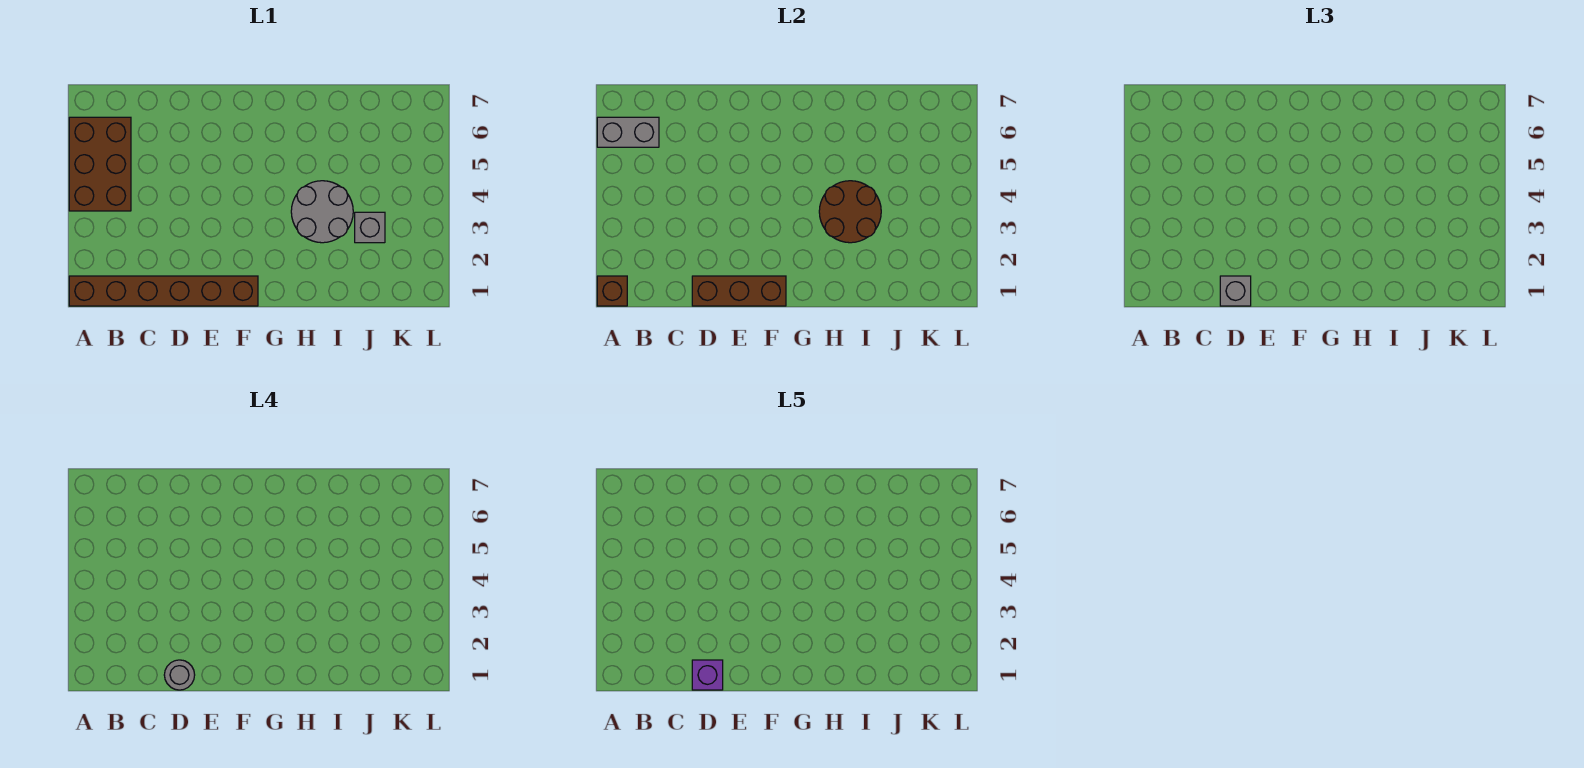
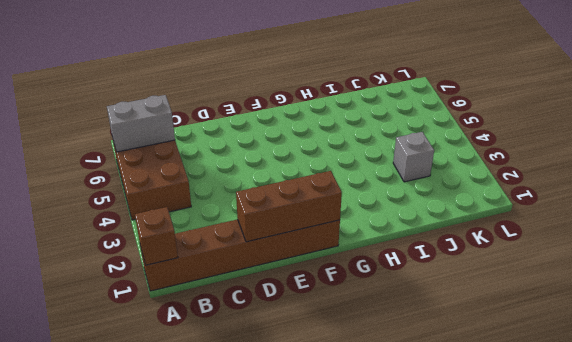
none -> grey 2x2 round brick [291,181,353,243]
none -> brown 2x2 round brick [819,181,881,243]

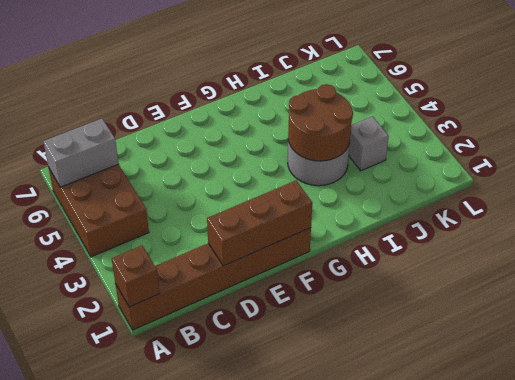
none -> grey 1x1 brick [1220,276,1251,306]
none -> grey 1x1 round brick [164,660,195,690]

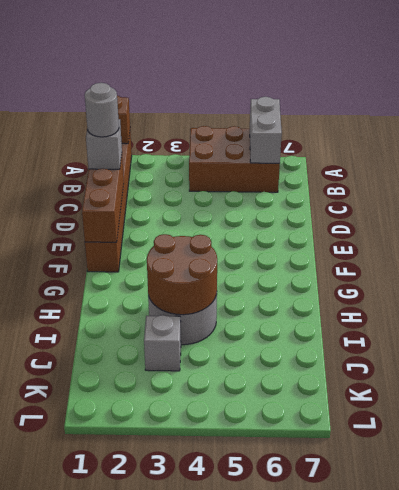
none -> purple 1x1 brick [692,660,723,690]

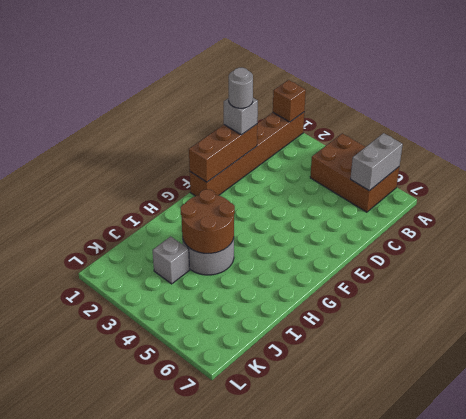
none -> purple 1x1 brick [692,660,723,690]

